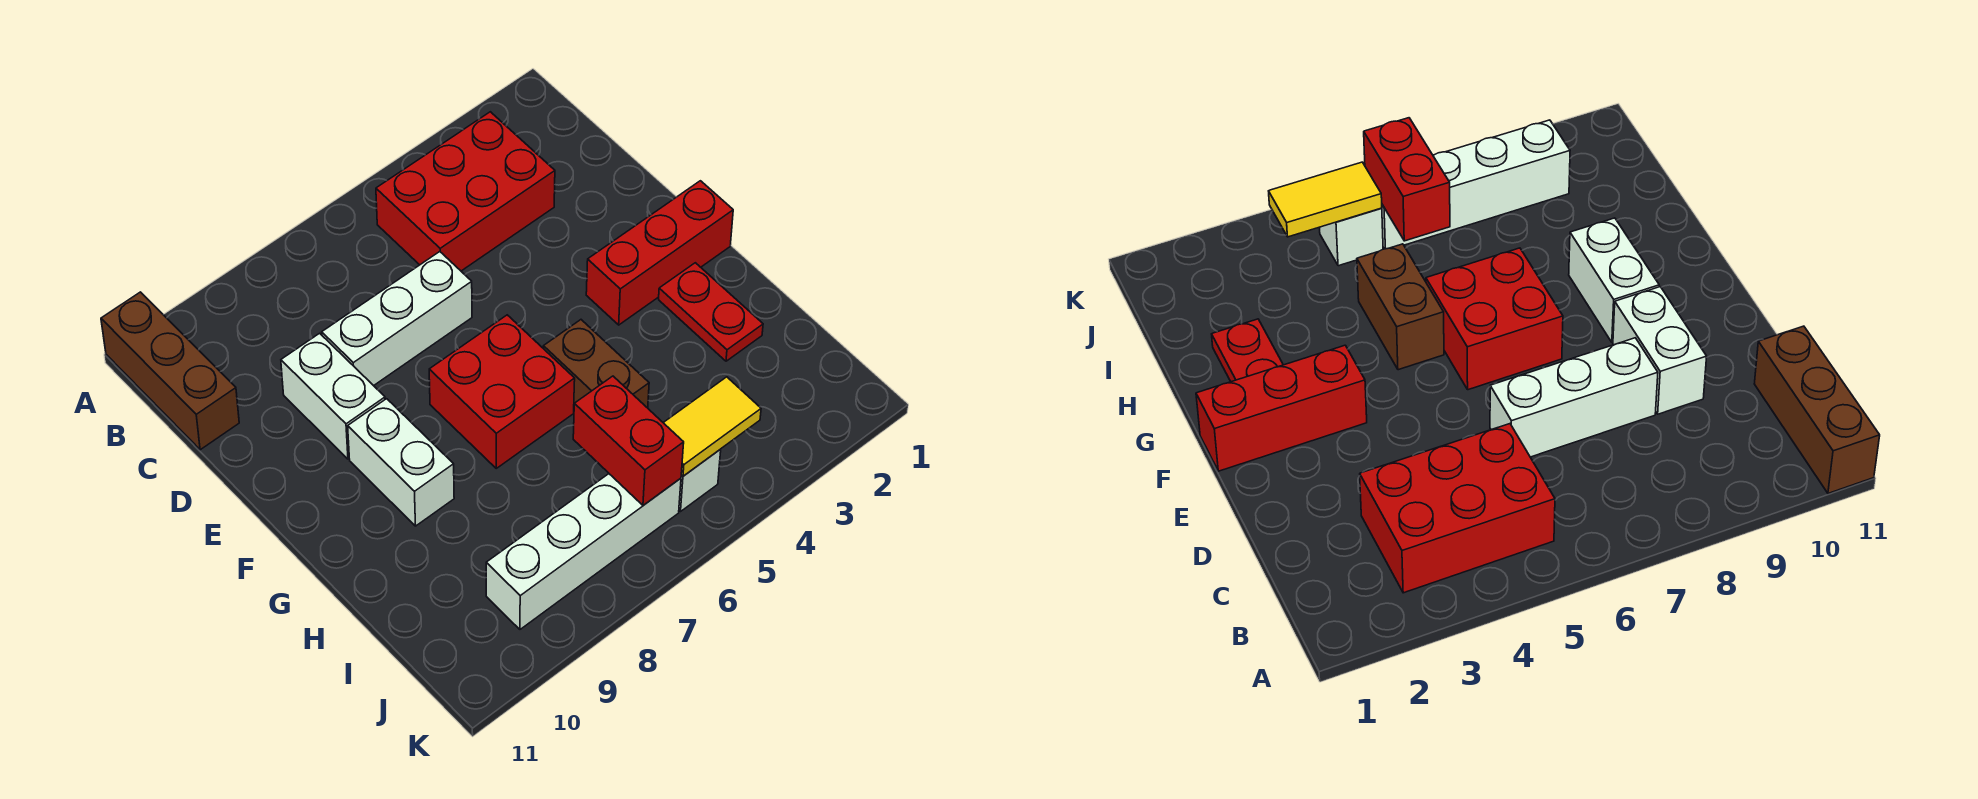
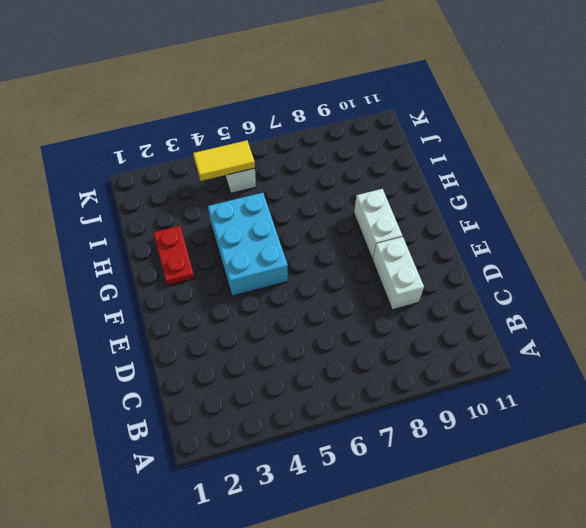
cyan 2x3 brick [208,193,288,296] -> brown 1x2 brick [543,320,649,408]
none -> brown 1x3 brick [101,292,239,450]
none -> red 2x3 brick [376,112,555,271]
none -> white 1x3 brick [322,252,472,386]

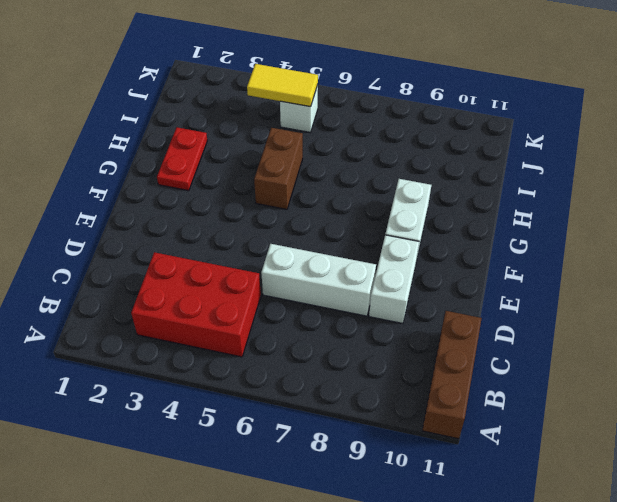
none -> red 1x3 brick [586,181,733,325]
none -> red 2x2 brick [429,315,575,468]
none -> white 1x4 brick [486,474,681,629]

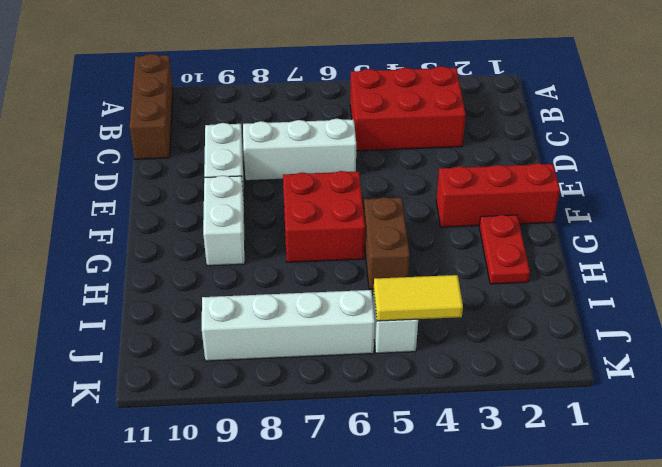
none -> red 1x2 brick [573,376,684,505]

